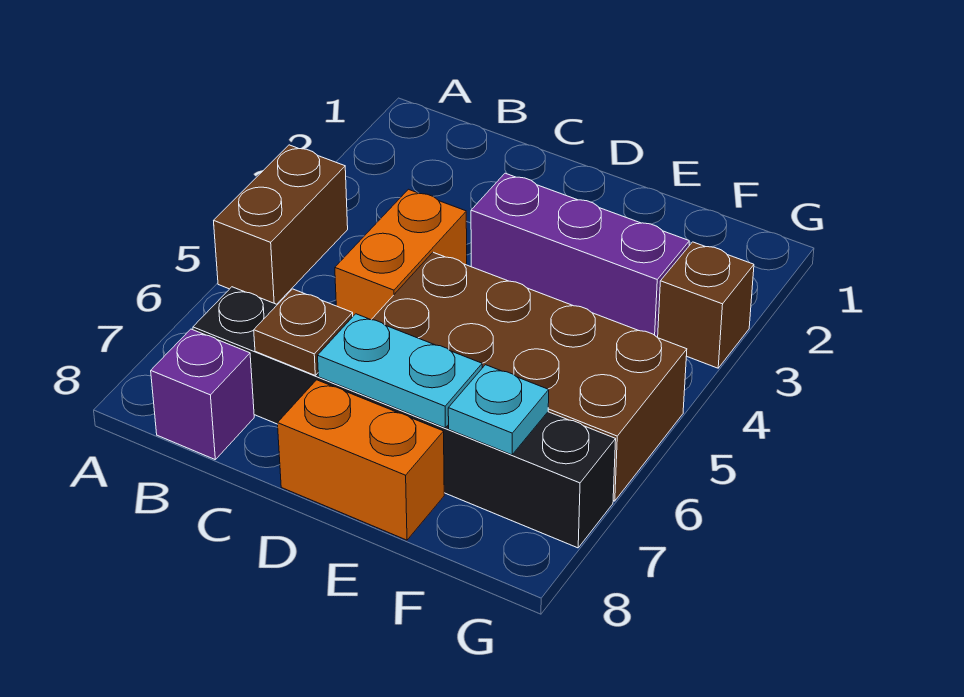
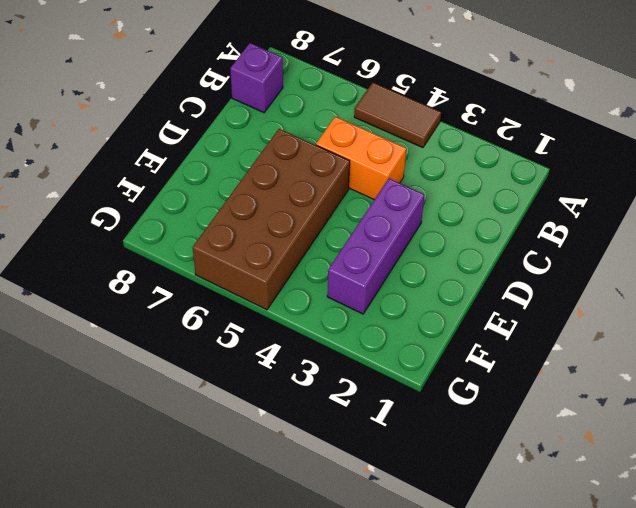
brown 1x2 tile [354,82,441,148] -> brown 1x2 brick [214,145,348,304]
none -> black 1x6 brick [193,287,616,548]
none -> orange 1x2 brick [278,380,444,540]

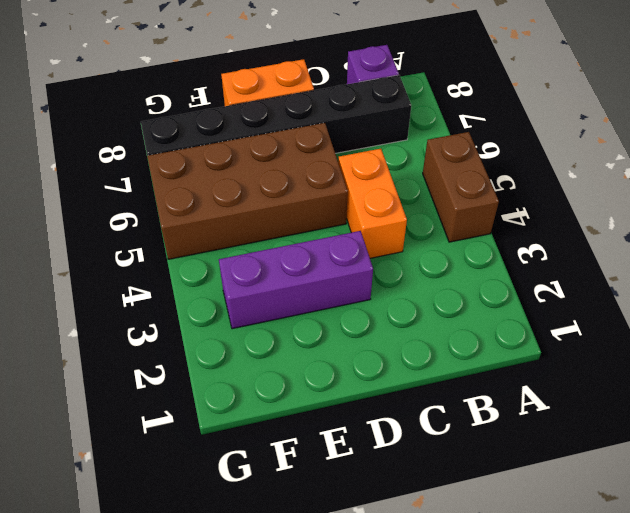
none -> brown 1x1 brick [658,242,754,368]
none -> brown 1x1 plate [254,289,353,375]

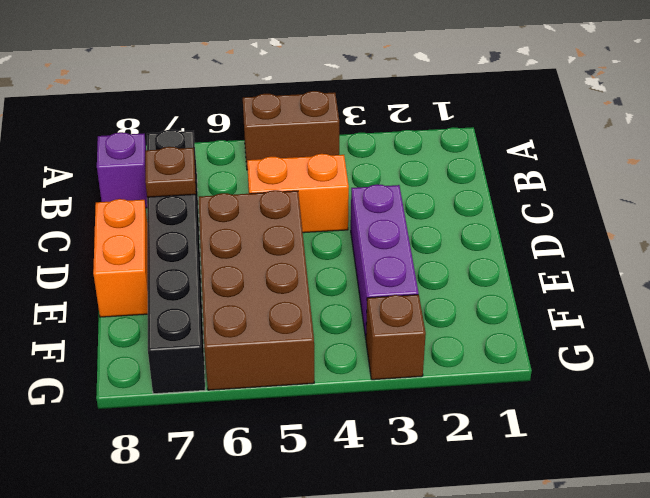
none -> cyan 1x2 plate [318,314,482,428]
none -> cyan 1x1 plate [448,365,549,455]

